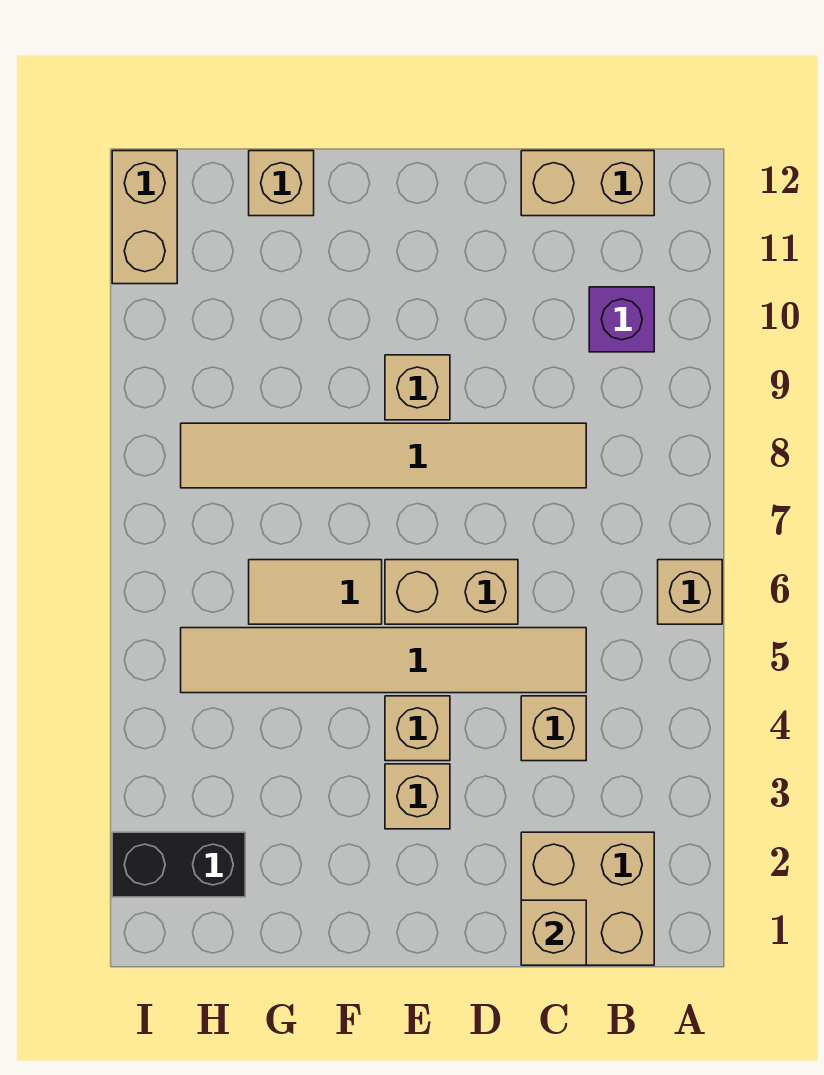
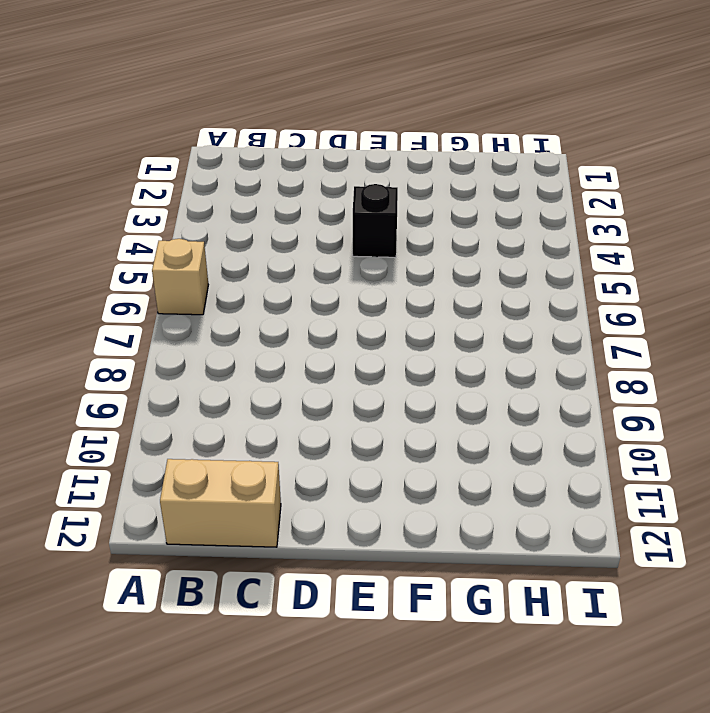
black 1x1 brick [353,184,398,257] -> tan 1x1 brick [385,696,450,761]
none -> tan 2x2 brick [521,832,654,965]
none -> purple 1x1 brick [589,287,654,352]
none -> tan 1x1 brick [521,696,586,761]

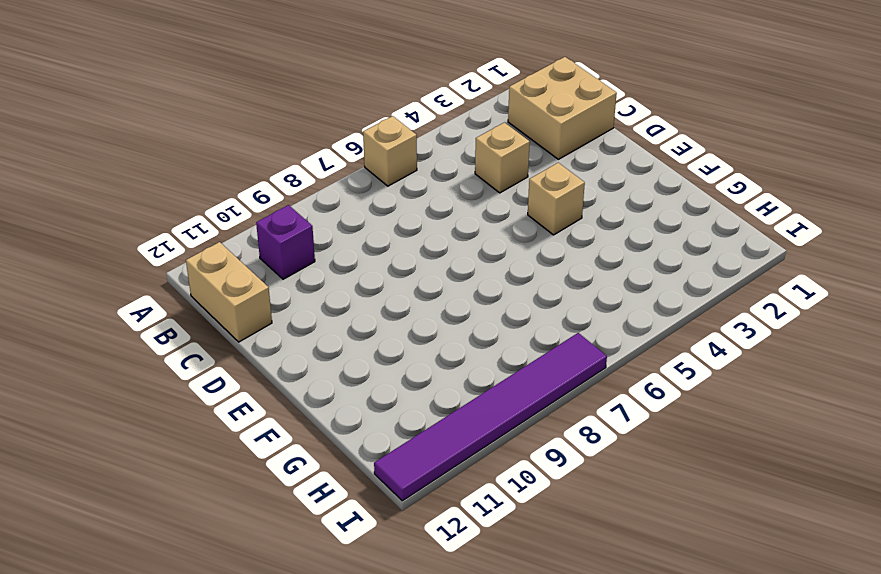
purple 1x6 tile [374,333,607,501] -> tan 1x2 brick [112,151,177,284]
none -> tan 1x6 tile [181,628,586,693]
none -> tan 1x6 tile [181,423,586,488]
none -> tan 1x2 brick [385,560,518,624]

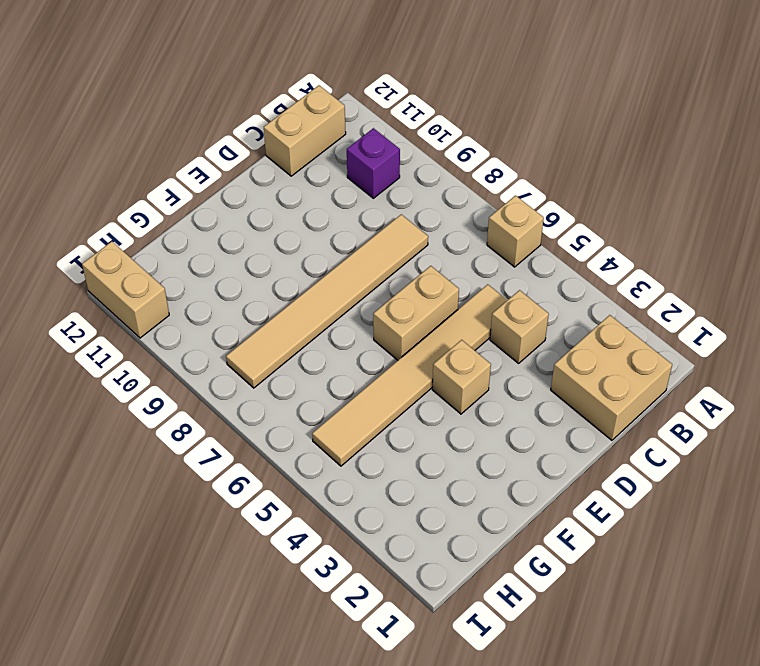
none -> tan 1x1 brick [385,764,450,829]
none -> tan 1x1 brick [385,355,450,420]
none -> tan 1x2 tile [249,560,382,624]

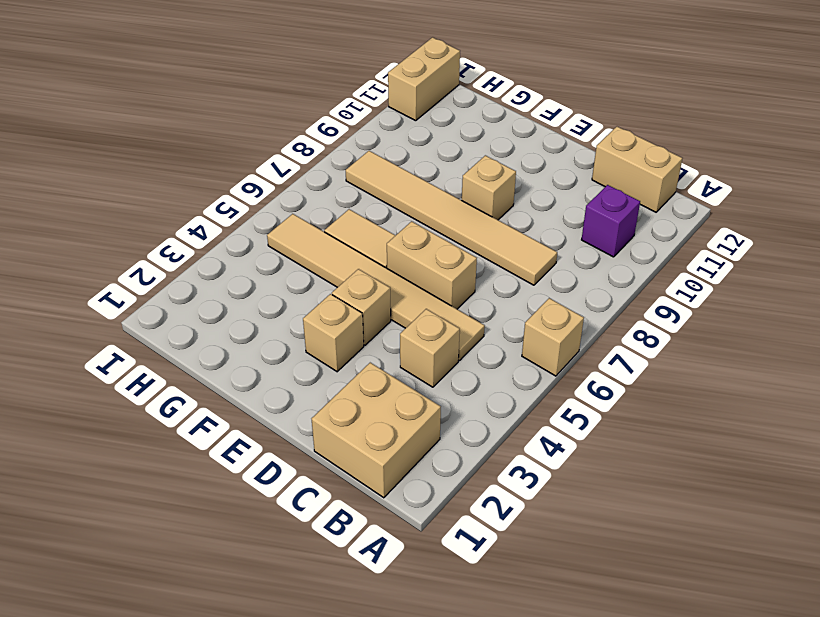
none -> tan 1x1 brick [249,151,314,216]
none -> black 1x2 brick [112,832,245,897]
none -> tan 1x1 brick [521,900,586,965]

